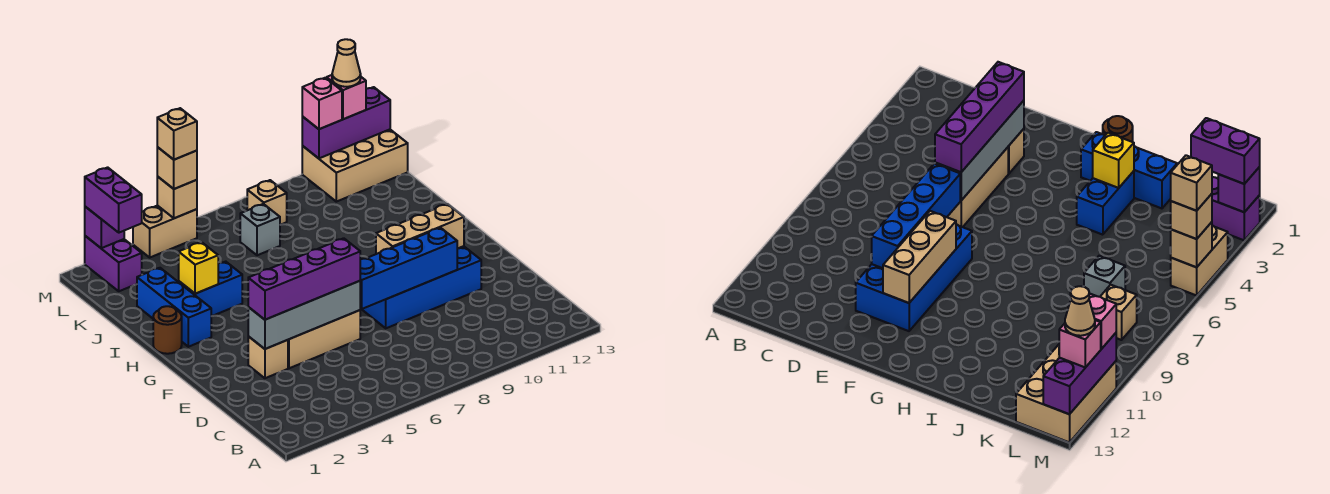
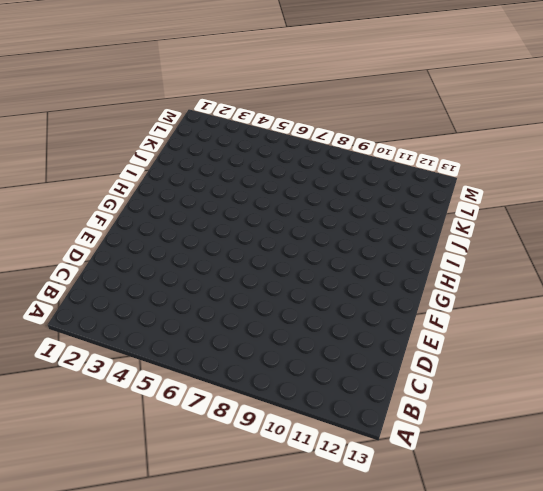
none -> tan 1x1 brick [248,336,288,378]
none -> tan 1x3 brick [288,310,360,368]
none -> blue 2x4 brick [362,246,481,328]

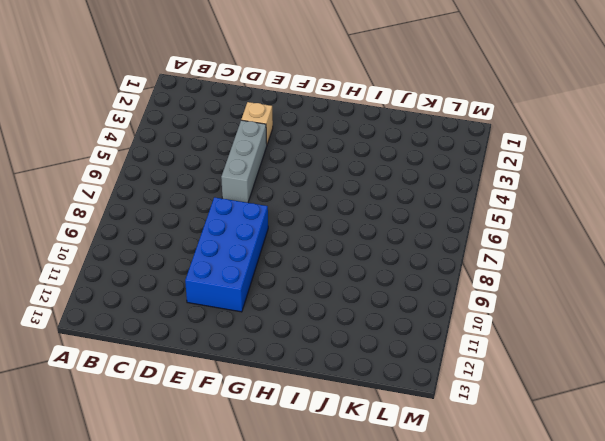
grey 1x3 brick [221,120,267,203] -> tan 1x3 brick [288,310,360,368]
none -> brown 1x1 round brick [153,306,182,354]
none -> blue 1x3 brick [137,268,211,347]
none -> blue 1x2 brick [179,262,242,316]

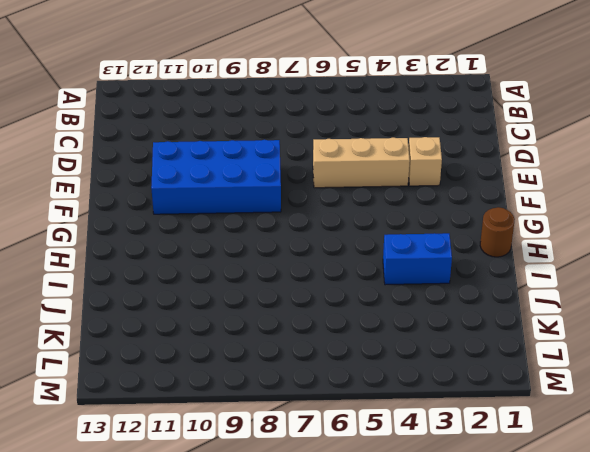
none -> blue 1x3 brick [137,268,211,347]
none -> grey 1x1 brick [240,204,280,255]
none -> purple 1x2 brick [85,236,142,291]

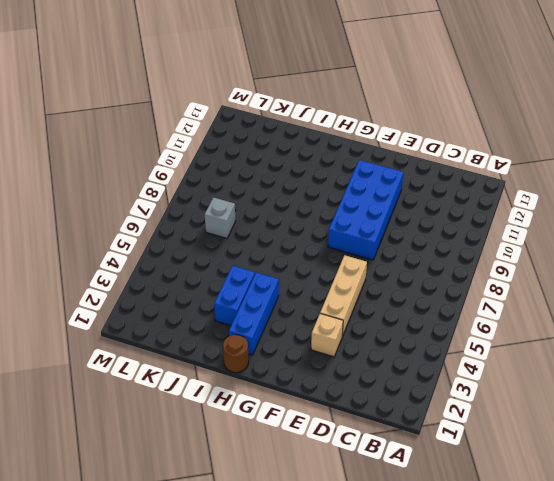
blue 1x3 brick [229,273,279,355] -> blue 1x3 brick turned to [137,268,211,347]
none -> purple 1x2 brick [85,236,142,291]
none -> tan 1x1 brick [247,180,287,225]
none -> tan 2x3 brick [302,130,408,202]

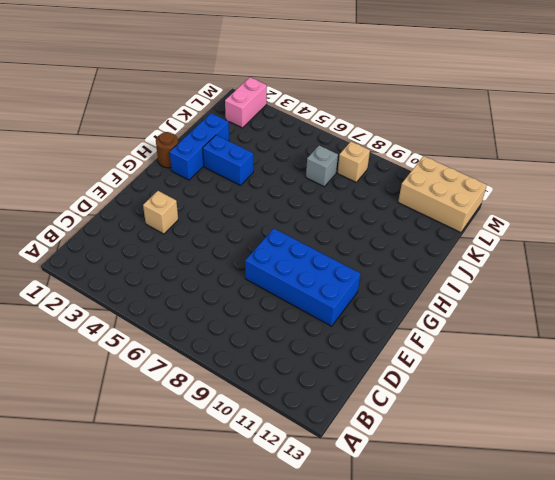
pink 1x2 brick [225,77,267,128] -> purple 1x2 brick [85,236,142,291]
none -> tan 1x3 brick [288,310,360,368]
none -> tan 1x2 brick [133,205,197,257]
none -> grey 1x4 brick [248,281,360,349]

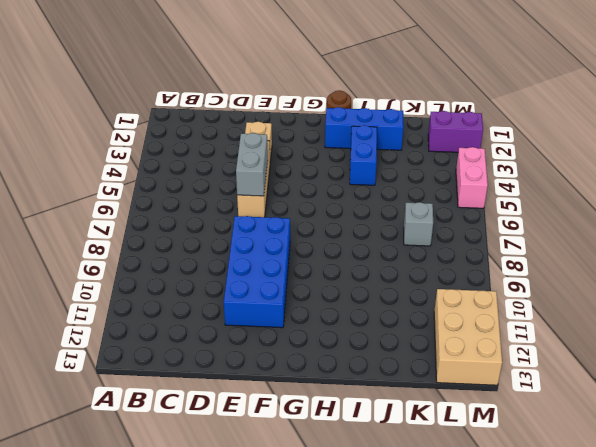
grey 1x2 brick [236,133,268,196] -> grey 1x4 brick [248,281,360,349]
pink 1x2 brick [456,147,488,208] -> tan 1x2 brick [133,205,197,257]
none -> tan 1x1 brick [247,180,287,225]
none -> blue 1x4 brick [360,228,457,309]
none -> tan 1x3 brick [376,204,464,254]

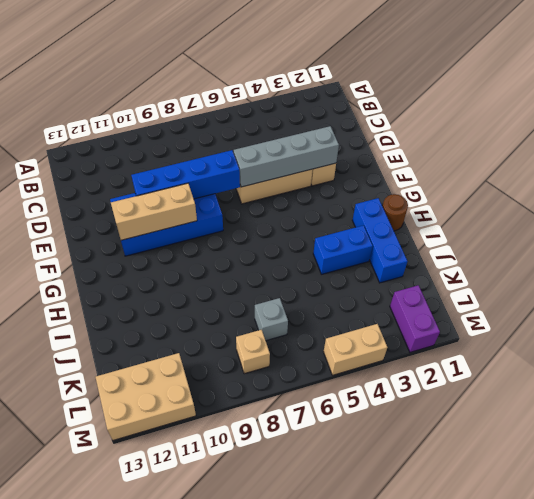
none -> yellow 1x1 brick [179,242,218,294]
none -> purple 1x1 brick [85,207,124,248]
none -> tan 1x1 brick [157,176,197,218]

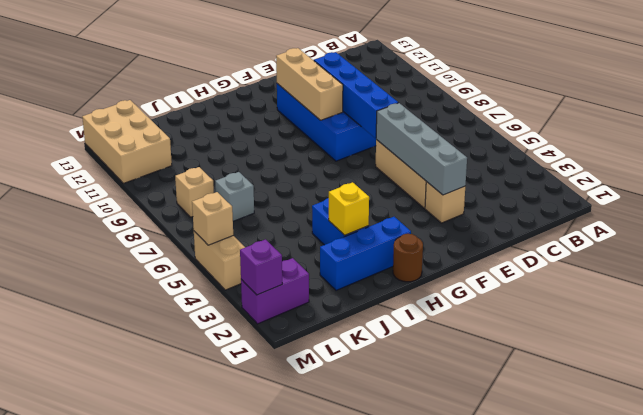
none -> purple 1x3 brick [302,87,390,158]
none -> purple 1x4 brick [248,238,360,320]
none -> purple 1x2 brick [85,167,142,233]

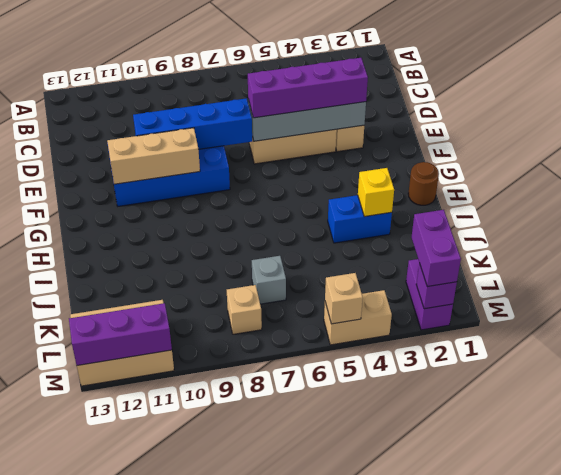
none -> blue 1x3 brick [137,268,211,347]
none -> tan 1x1 brick [157,147,197,189]
none -> pink 1x1 brick [302,78,342,129]

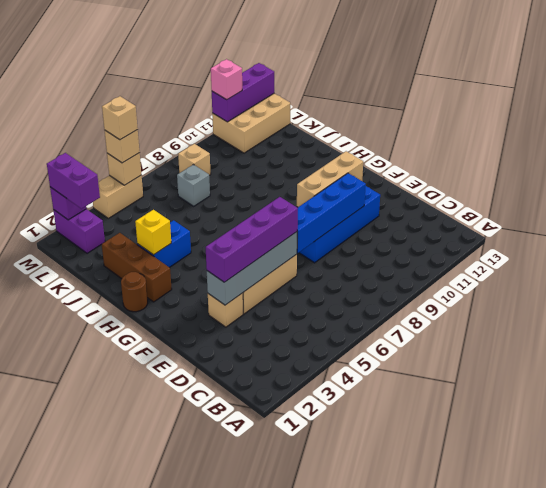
brown 1x3 brick [102,233,172,302] -> blue 1x3 brick [137,268,211,347]
none -> pink 1x1 brick [327,75,366,119]
none -> tan 1x1 cone [332,39,361,87]

